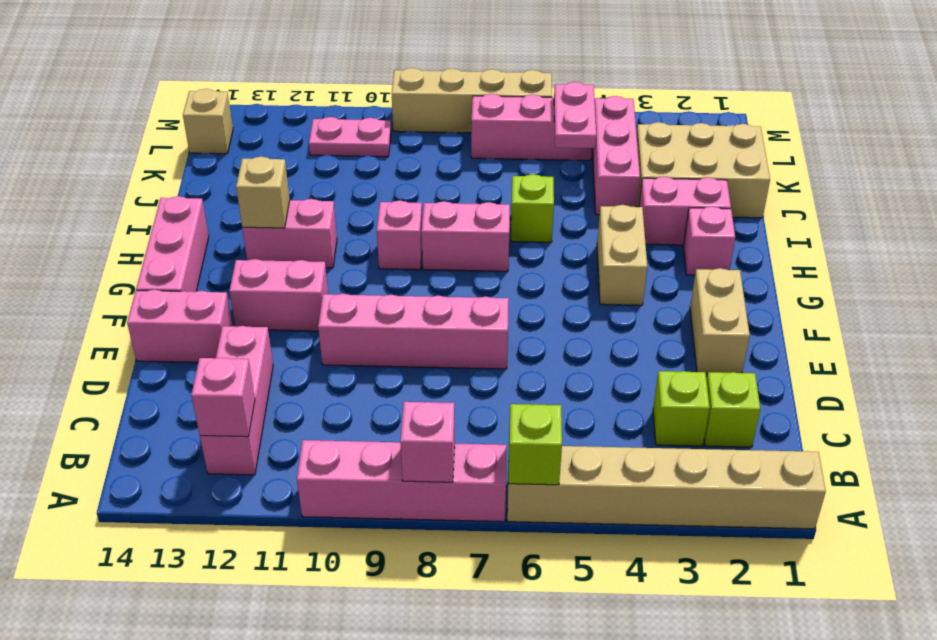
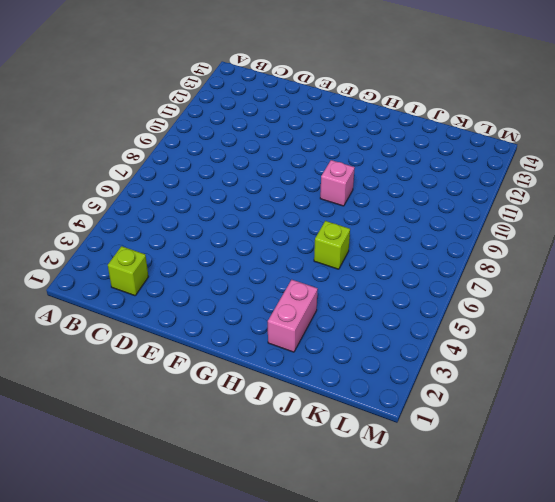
none -> tan 1x6 brick [507,446,826,529]
none -> pink 1x4 brick [297,440,507,522]
none -> pink 1x3 brick [200,326,273,475]

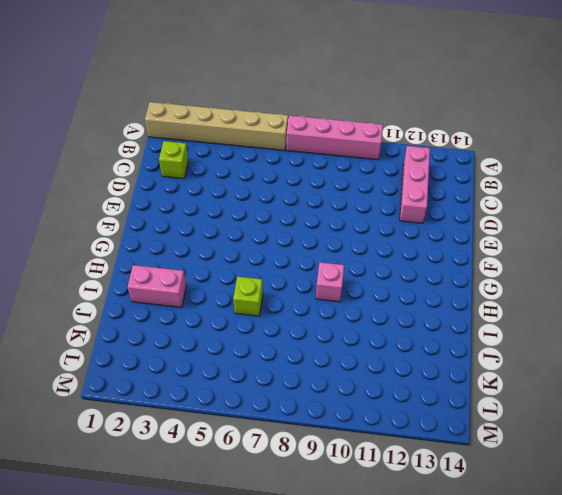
none -> lime 1x1 brick [653,371,710,446]
none -> tan 1x2 brick [690,268,750,373]
none -> pink 1x4 brick [318,294,509,369]

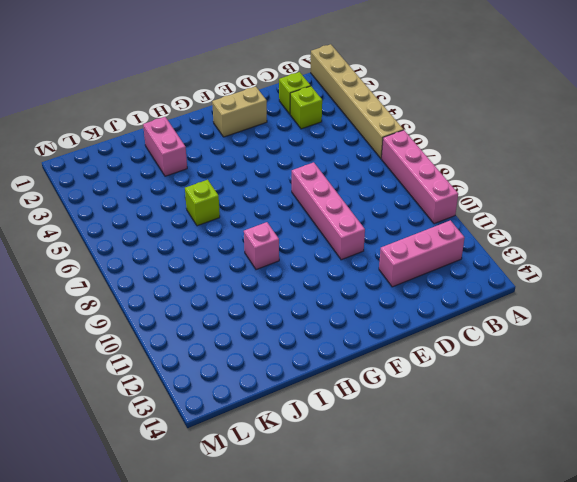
none -> pink 1x2 brick [127,290,232,362]
none -> pink 1x2 brick [229,259,328,331]
none -> pink 1x3 brick [136,196,209,292]

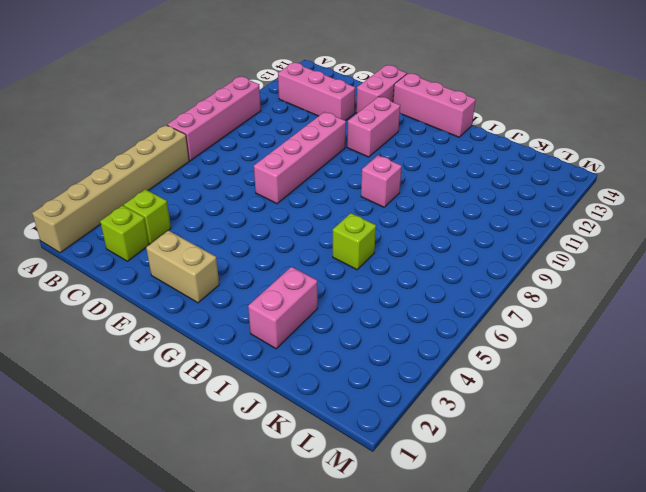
none -> tan 1x2 brick [597,205,647,305]
none -> pink 1x1 brick [683,206,735,275]
none -> pink 1x2 brick [422,201,510,271]

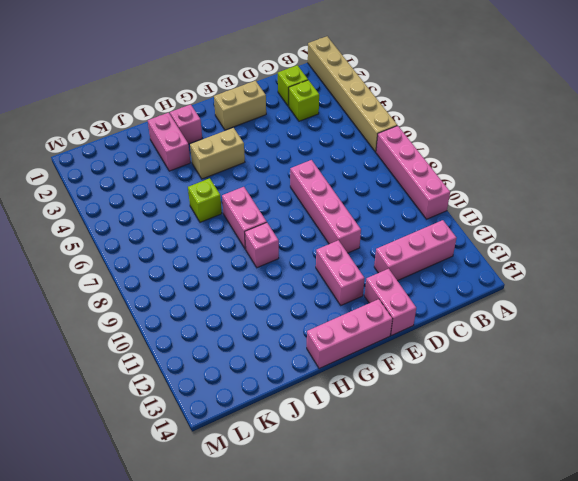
none -> pink 1x2 brick [242,199,337,268]
none -> tan 2x3 brick [637,122,770,218]
none -> pink 1x3 brick [592,96,640,215]

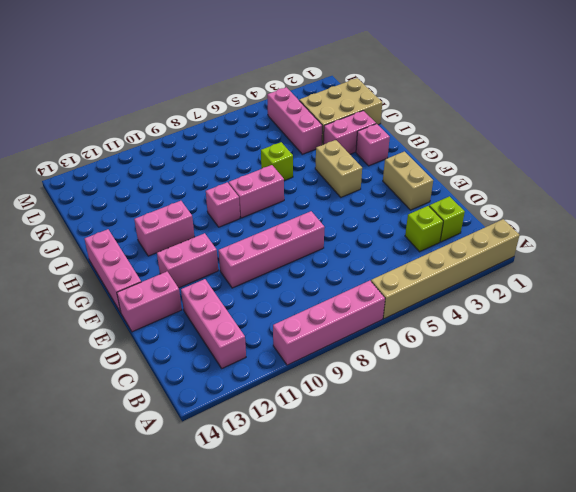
none -> pink 1x3 brick [471,94,592,160]
none -> pink 1x2 plate [309,117,391,157]
none -> tan 1x1 brick [183,89,233,154]

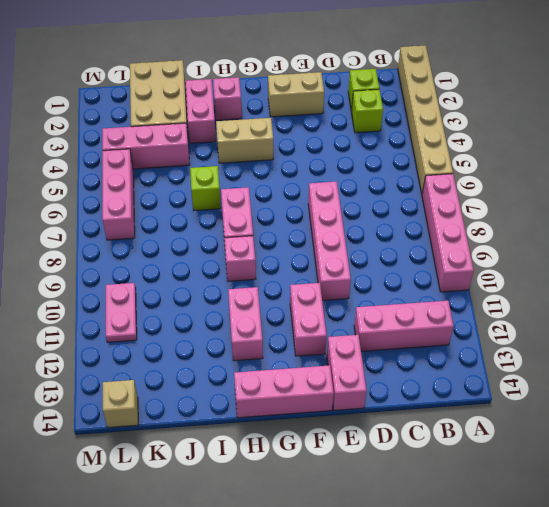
none -> tan 1x4 brick [392,68,552,133]
none -> lime 1x1 brick [509,404,562,485]
none -> pink 1x1 brick [400,402,455,482]

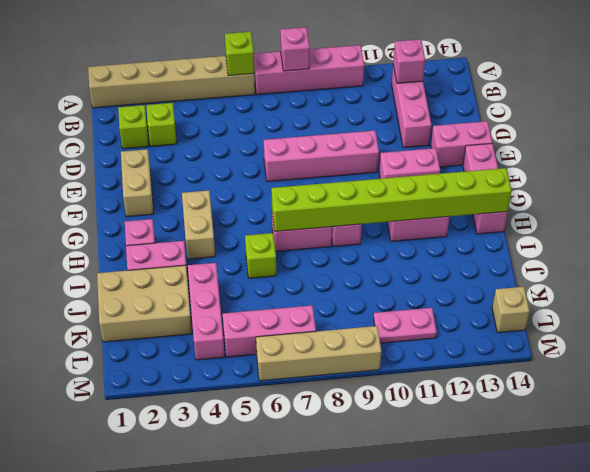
lime 1x8 brick [271,168,512,231] -> tan 1x1 brick [236,157,290,228]
none -> pink 1x2 plate [554,82,596,148]

